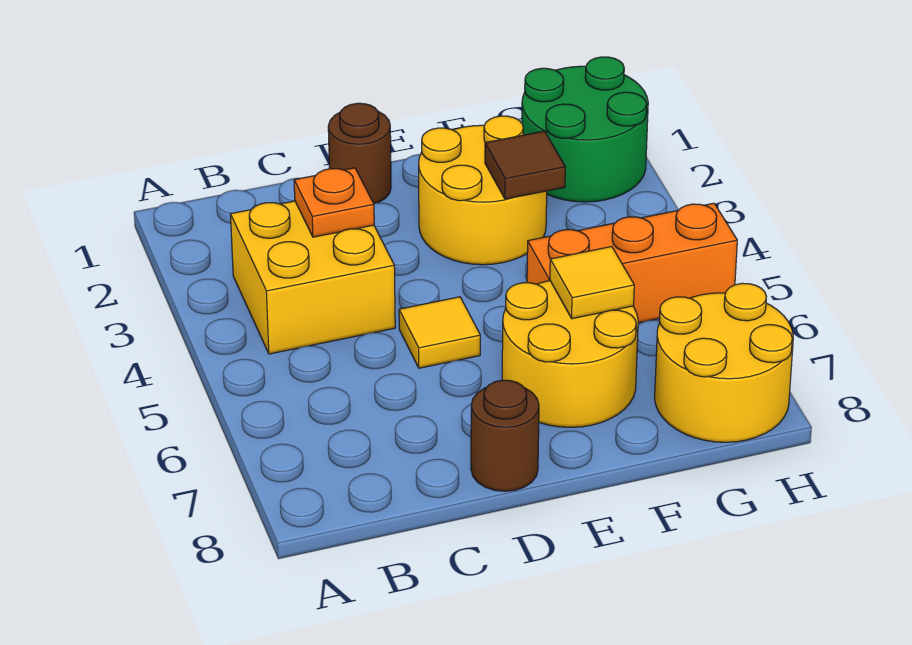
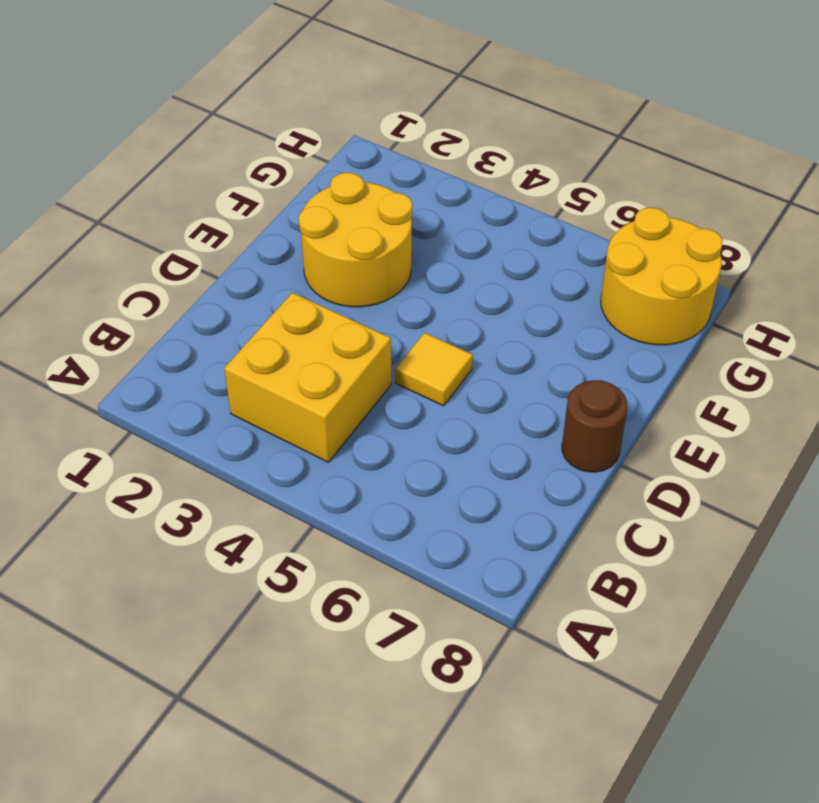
none -> brown 1x1 round brick [328,103,391,203]
none -> yellow 2x2 round brick [502,281,638,427]
none -> orange 1x3 brick [527,203,737,323]

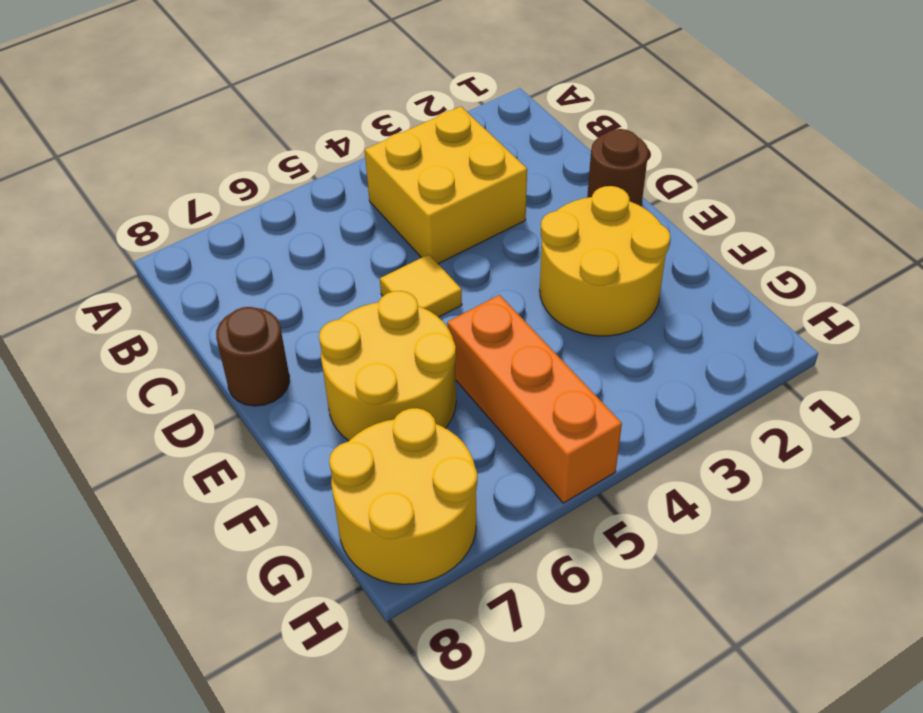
none -> green 2x2 round brick [522,57,648,202]
none -> orange 1x1 plate [294,168,374,237]
none -> brown 1x1 tile [485,131,565,199]

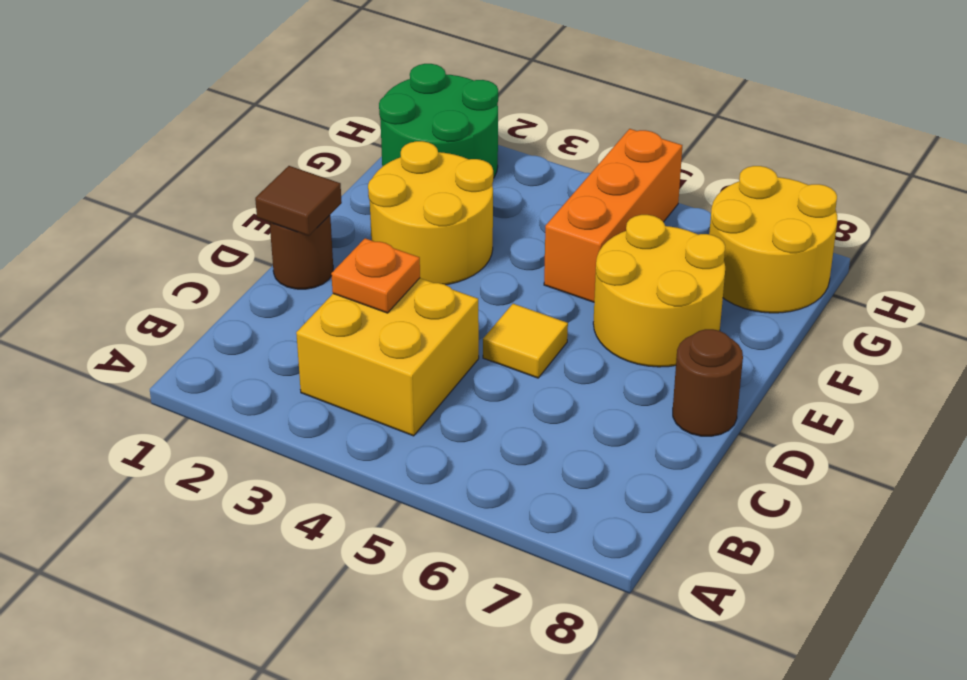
brown 1x1 tile [255,166,342,236] -> brown 1x1 tile moved to [485,131,565,199]
none -> yellow 1x1 tile [550,247,634,319]

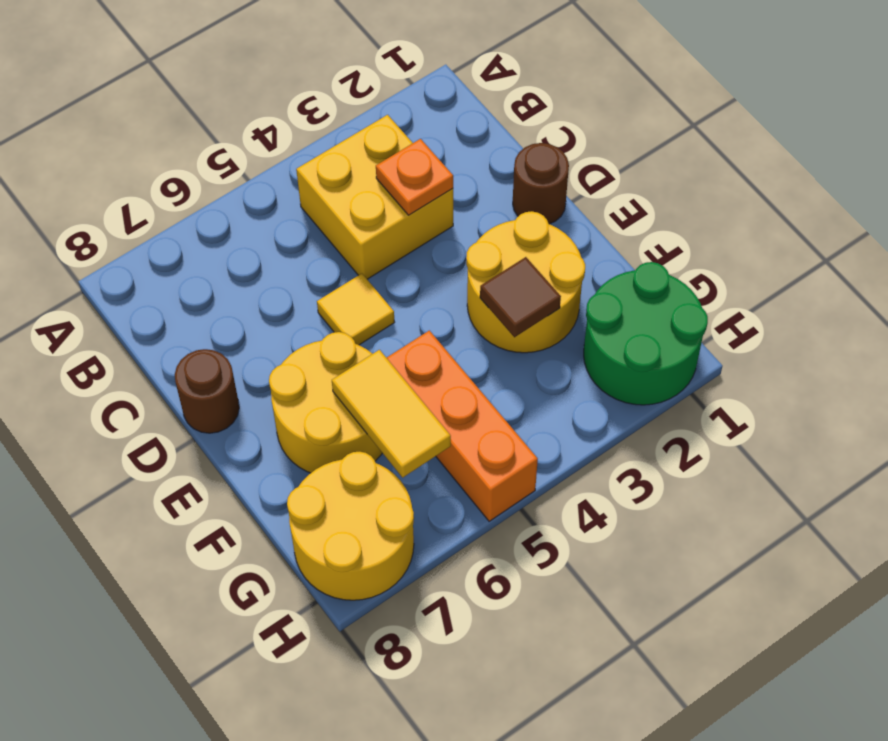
yellow 1x2 tile [332,350,451,478] -> yellow 1x1 tile [550,247,634,319]

